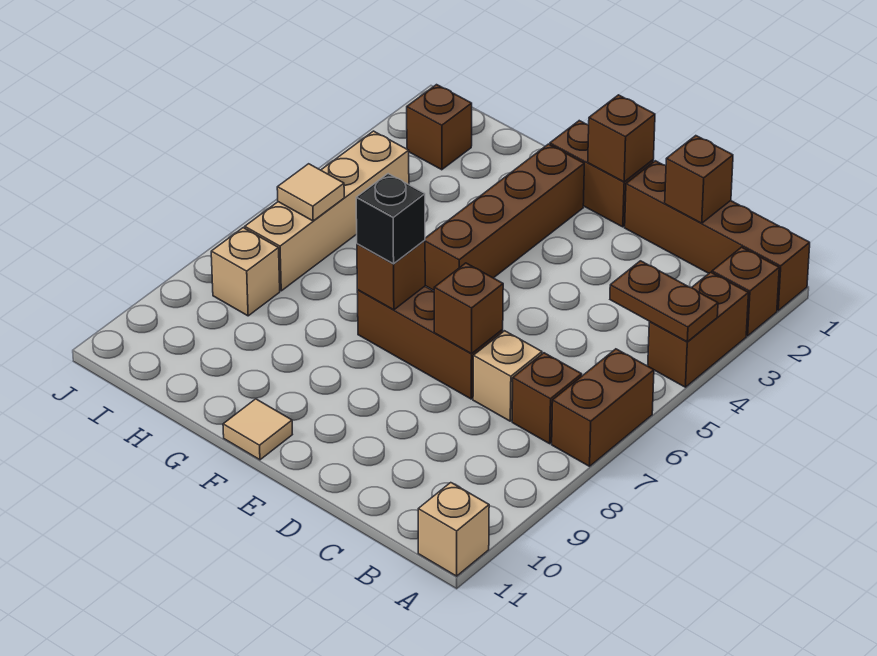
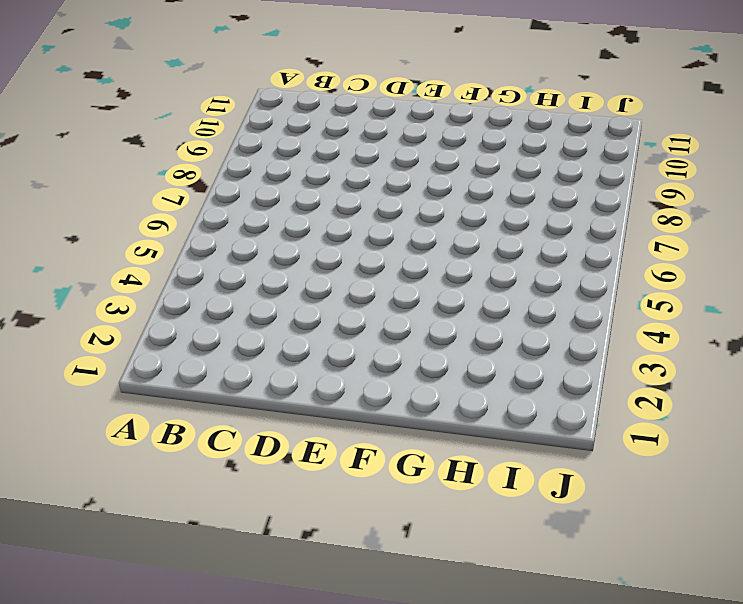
none -> brown 1x4 brick [625,161,810,311]
none -> brown 1x1 brick [712,247,779,336]
none -> brown 1x2 brick [648,272,748,387]

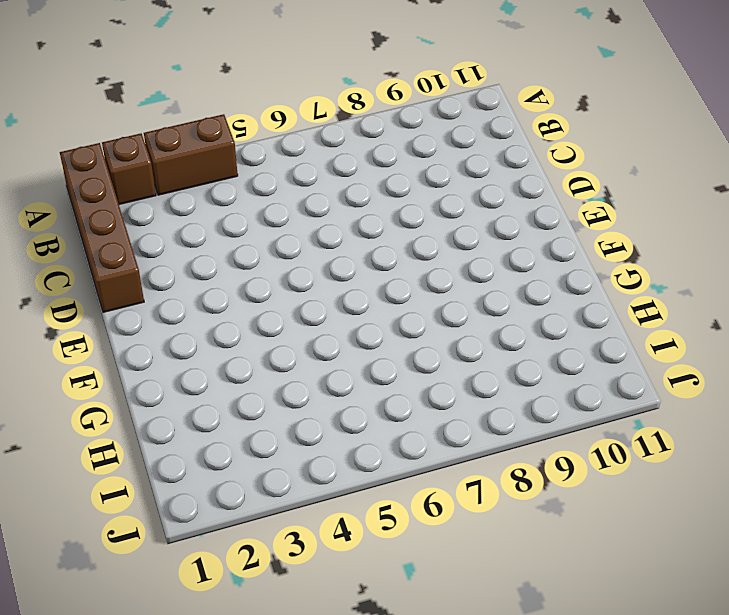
none -> brown 1x2 brick [552,349,654,466]
none -> tan 1x1 brick [418,483,489,576]
none -> brown 1x1 brick [512,353,582,444]

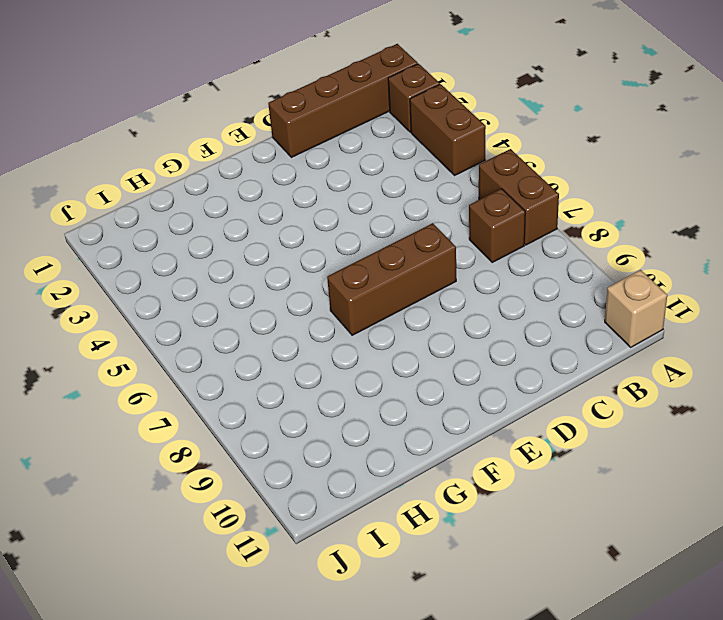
none -> tan 1x1 brick [473,331,542,421]
none -> brown 1x2 brick [550,121,653,227]
none -> brown 1x4 brick [425,144,584,290]

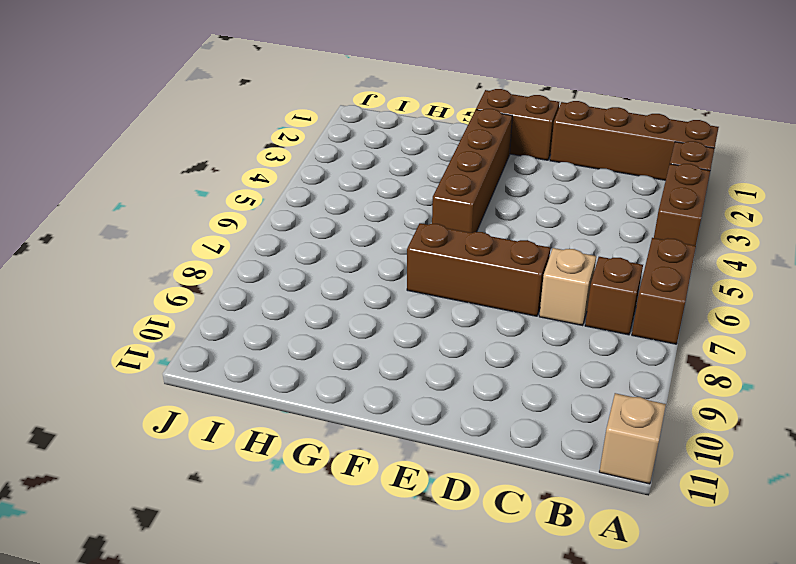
none -> tan 1x1 tile [223,399,292,460]
none -> brown 1x1 brick [407,85,472,170]
none -> tan 1x4 brick [245,131,409,291]

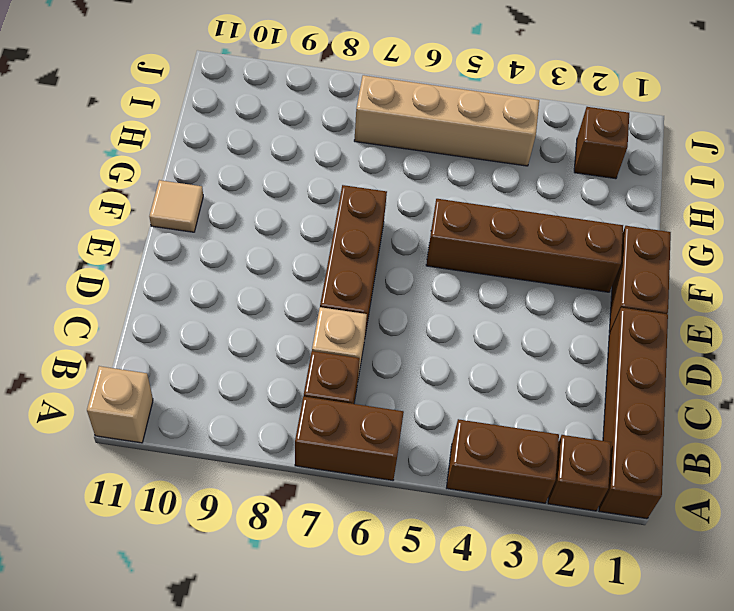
none -> tan 1x1 brick [211,228,280,316]
none -> brown 1x2 plate [610,261,718,342]
none -> brown 1x1 brick [665,136,733,223]

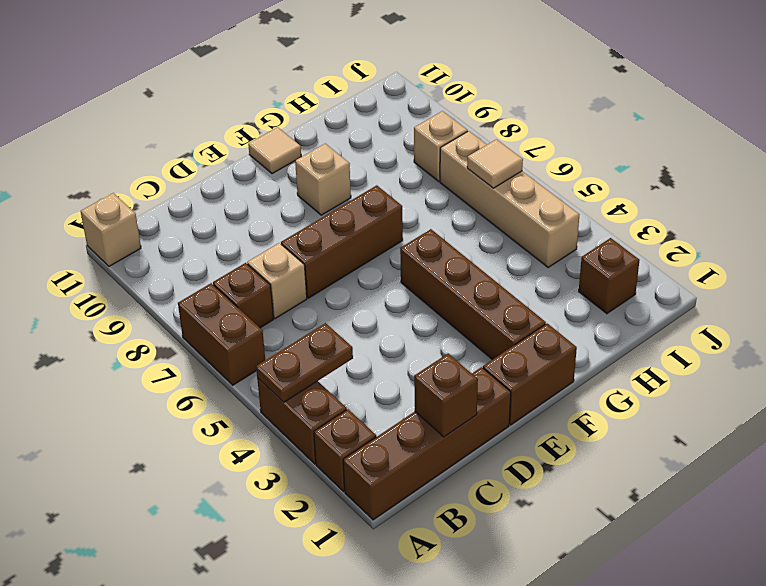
tan 1x1 brick [295,144,351,215] -> none
none -> brown 1x1 brick [434,263,503,354]
none -> brown 1x1 brick [588,95,655,182]
none -> brown 1x1 brick [357,240,425,310]

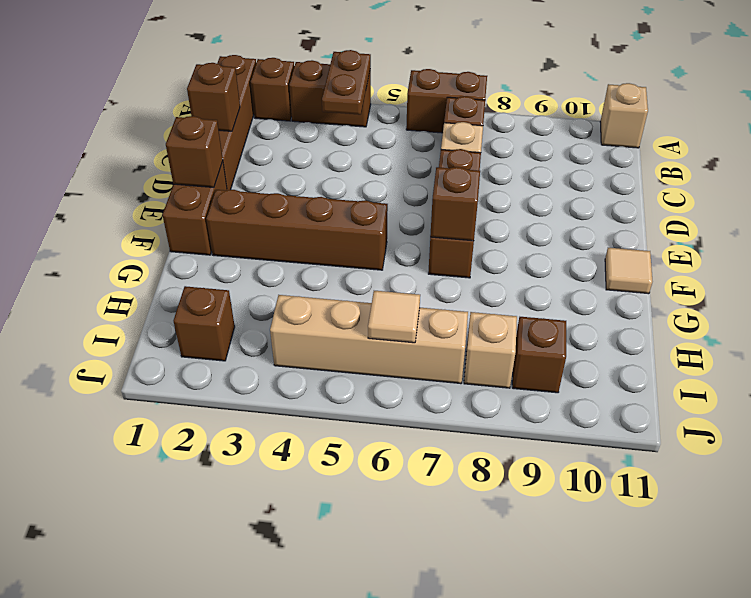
brown 1x1 brick [512,317,566,393] -> brown 1x1 brick moved to [434,263,503,354]
none -> black 1x1 brick [356,174,425,264]

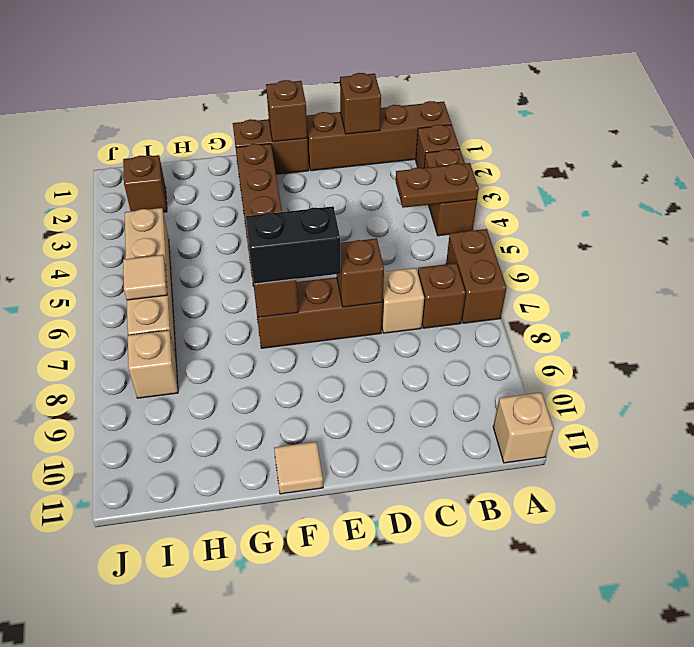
black 1x2 brick [246,206,340,284] -> black 1x1 brick [356,174,425,264]

